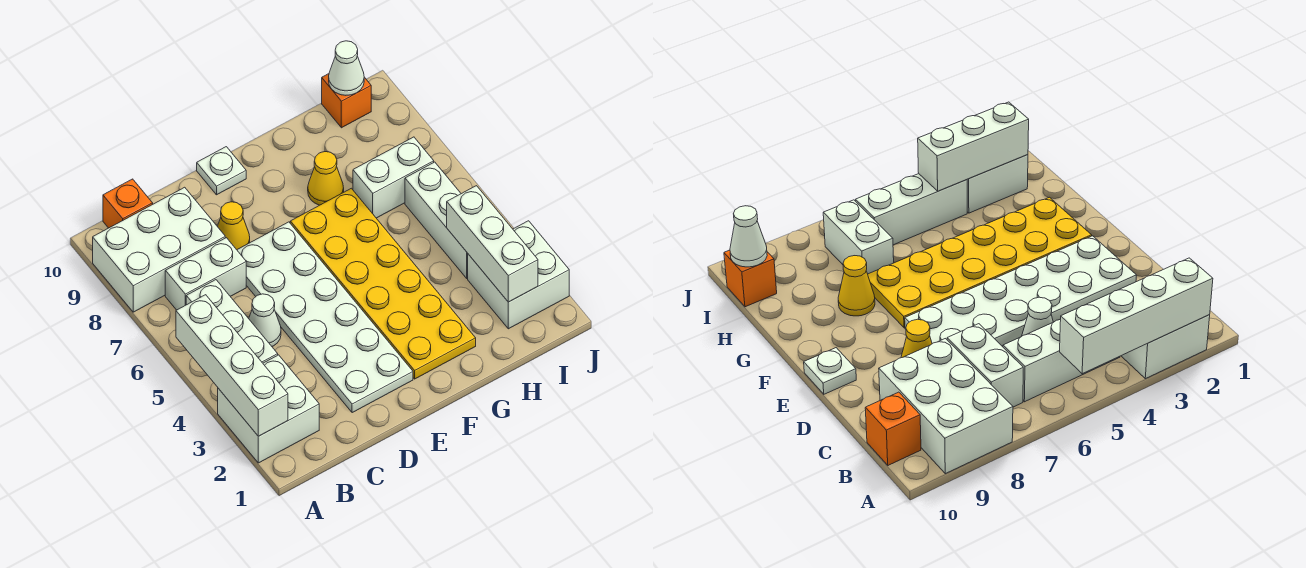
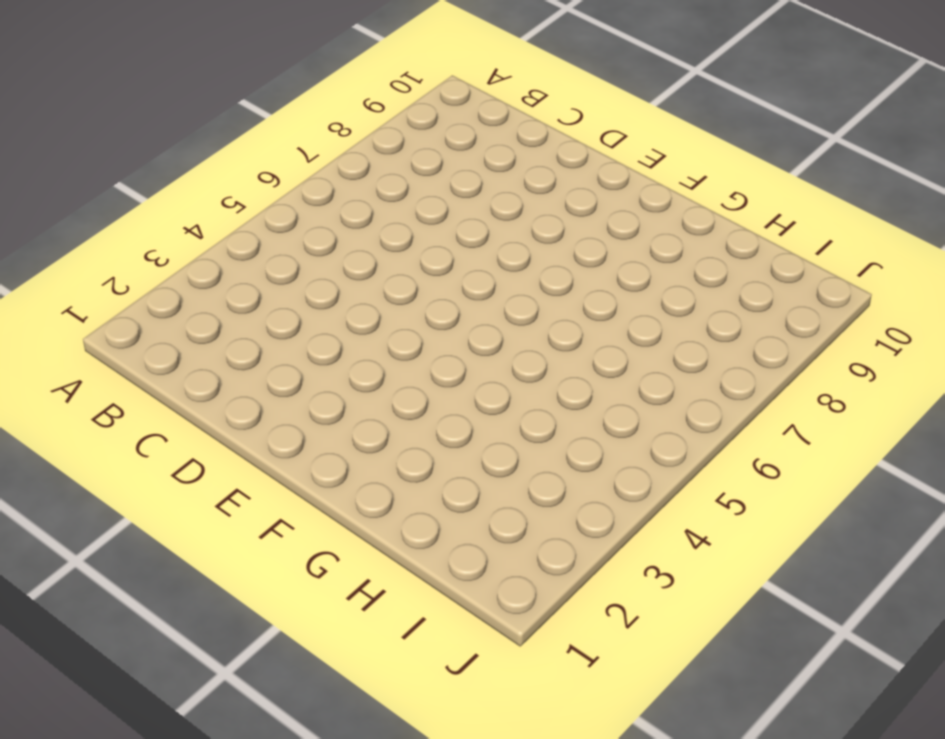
none -> white 2x2 brick [218,355,319,463]
none -> white 2x3 brick [93,187,225,312]
none -> white 1x3 brick [186,280,278,363]

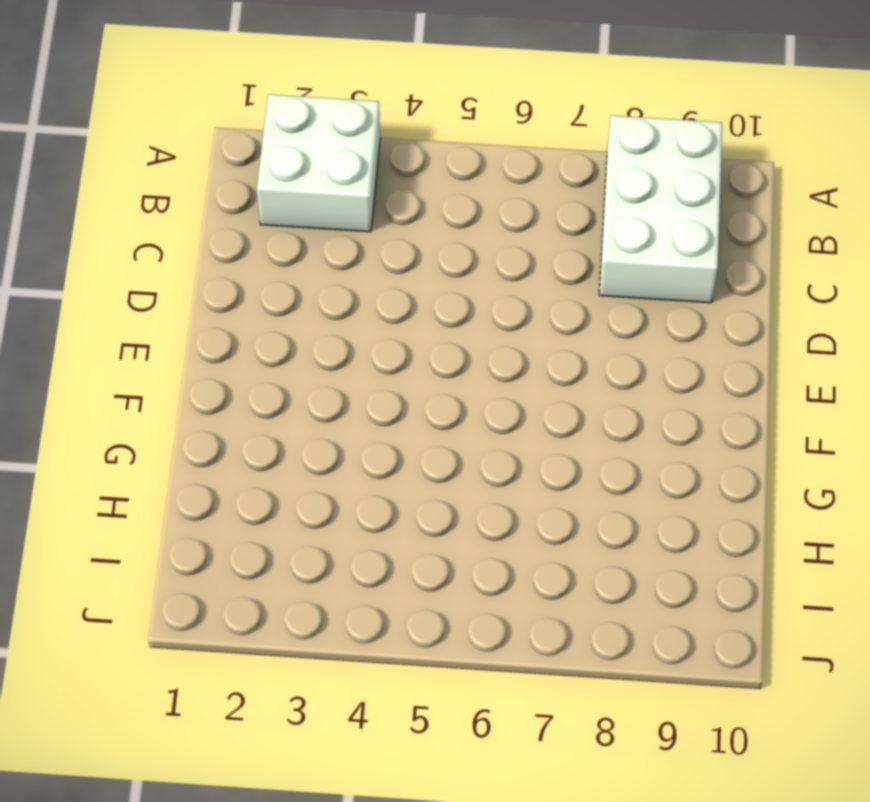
none -> white 1x3 brick [186,280,278,363]
none -> white 1x2 brick [165,238,246,310]
none -> orange 1x1 brick [103,179,153,228]

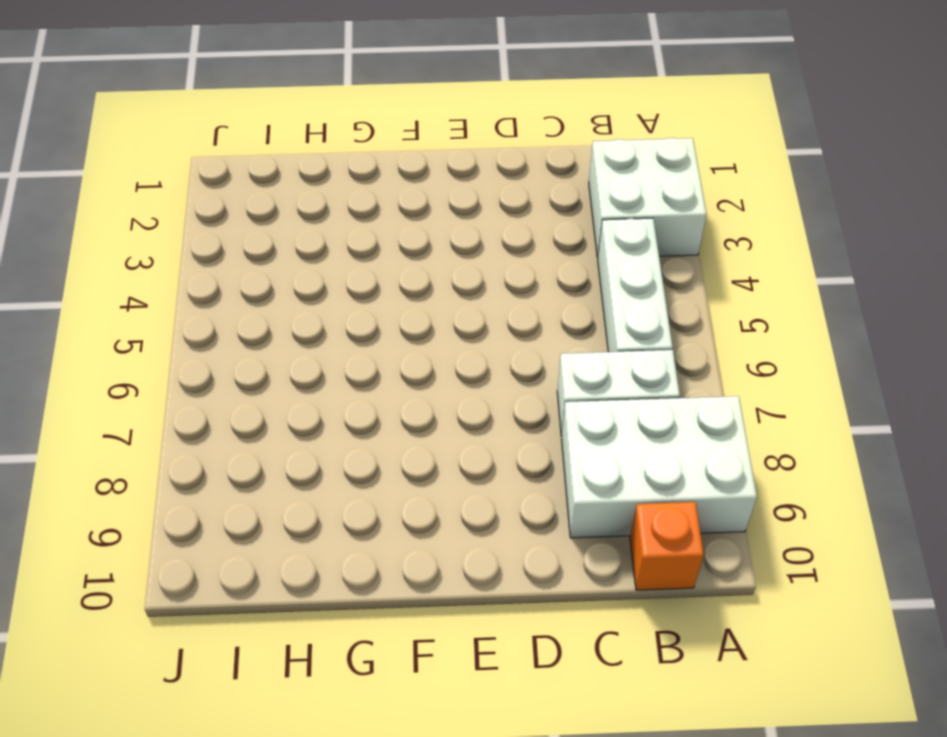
none -> white 1x1 cone [249,294,281,346]
none -> white 2x6 plate [237,222,413,413]
none -> yellow 1x1 cone [217,202,250,250]

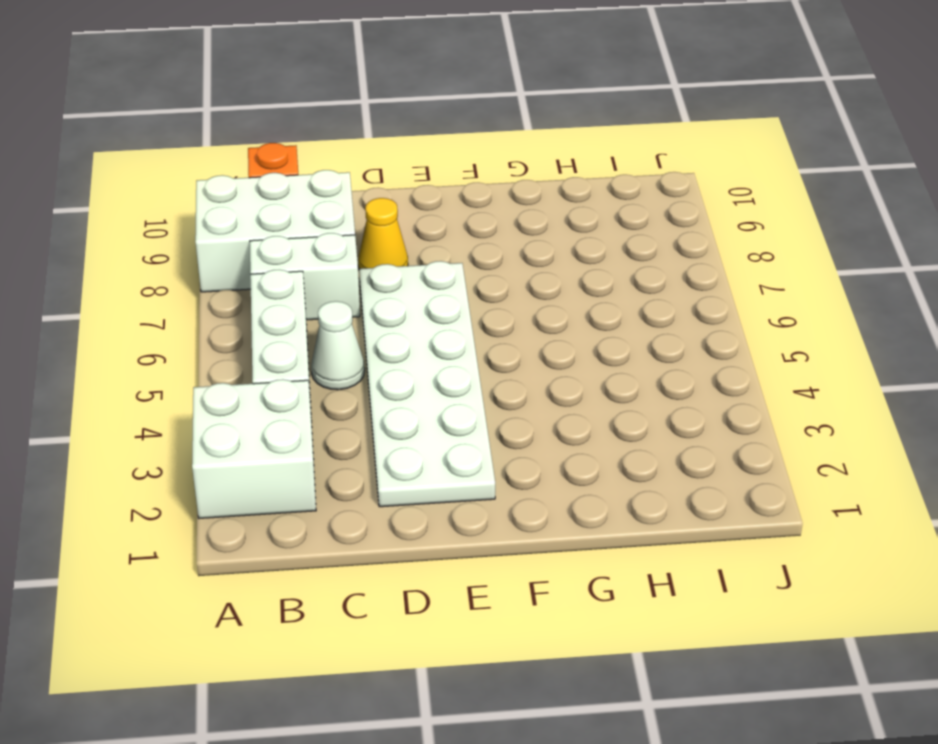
none -> white 1x1 plate [197,147,246,195]
none -> yellow 2x6 plate [290,188,476,379]
none -> yellow 1x1 cone [308,152,344,205]

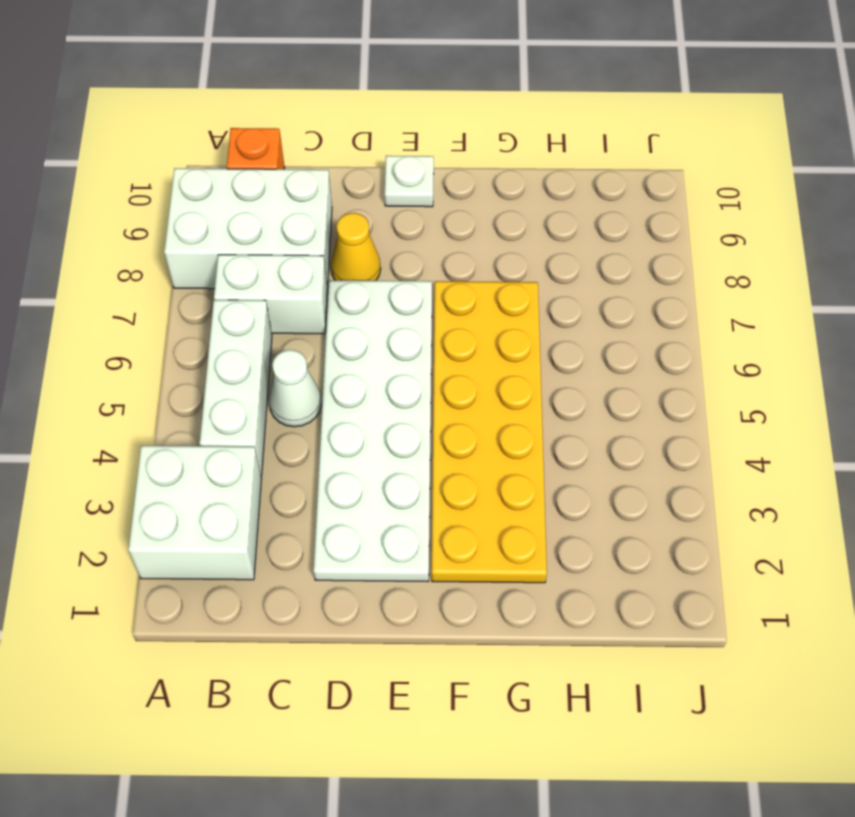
none -> yellow 1x1 cone [308,152,344,205]
none -> white 1x2 brick [353,137,434,218]
none -> white 2x2 brick [468,221,569,329]

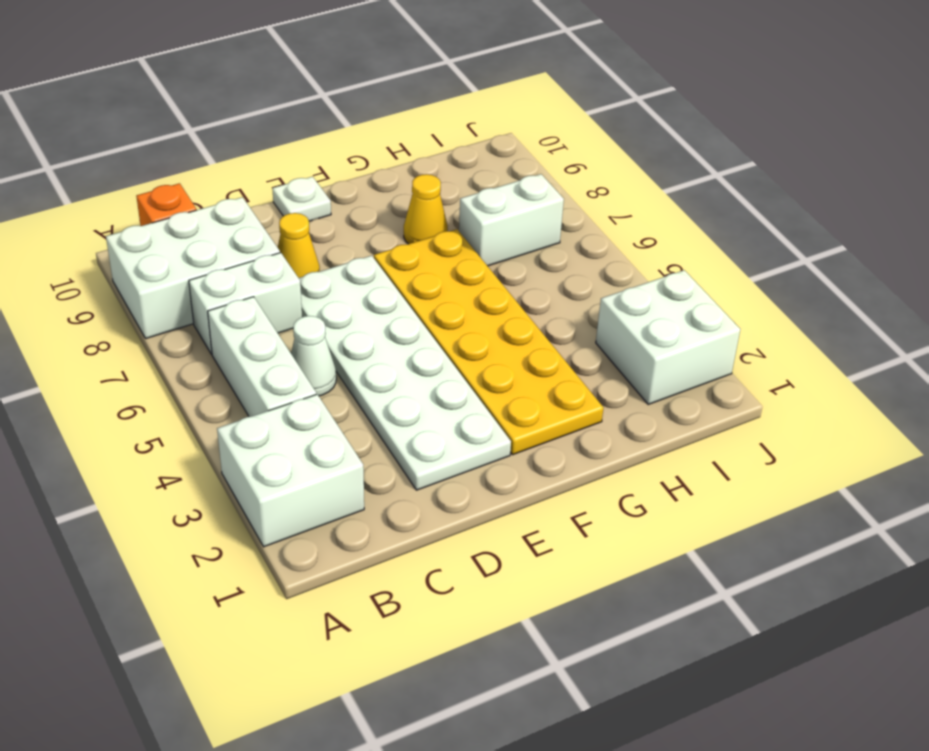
none -> white 1x3 brick [405,162,468,278]
none -> orange 1x1 brick [322,74,371,128]
none -> white 1x4 brick [176,295,288,436]

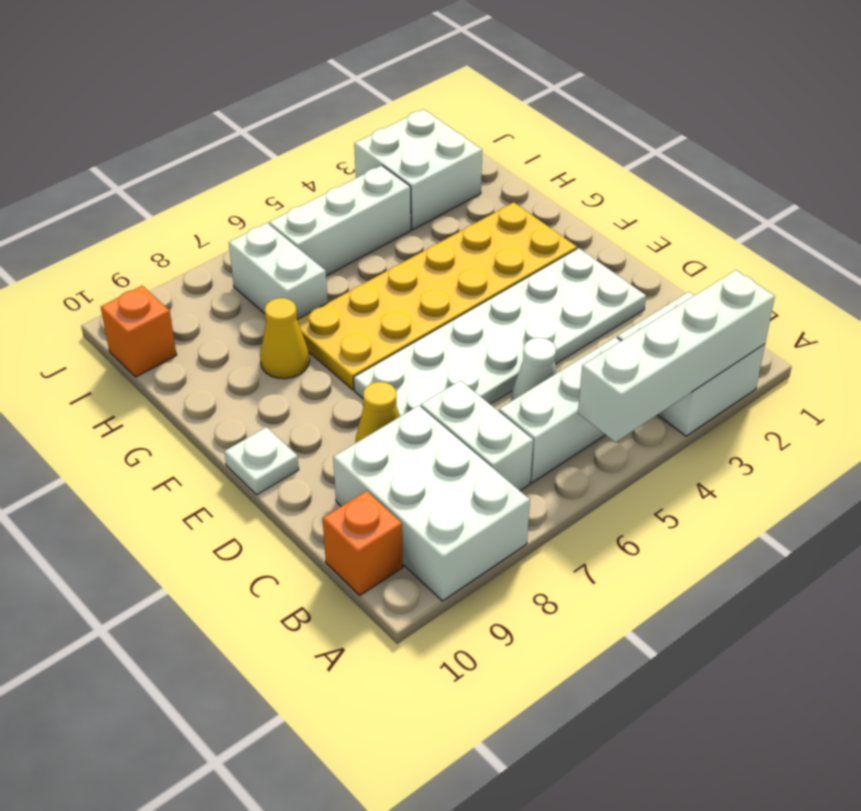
none -> white 1x3 brick [447,186,538,302]
none -> white 1x1 cone [329,41,364,95]

